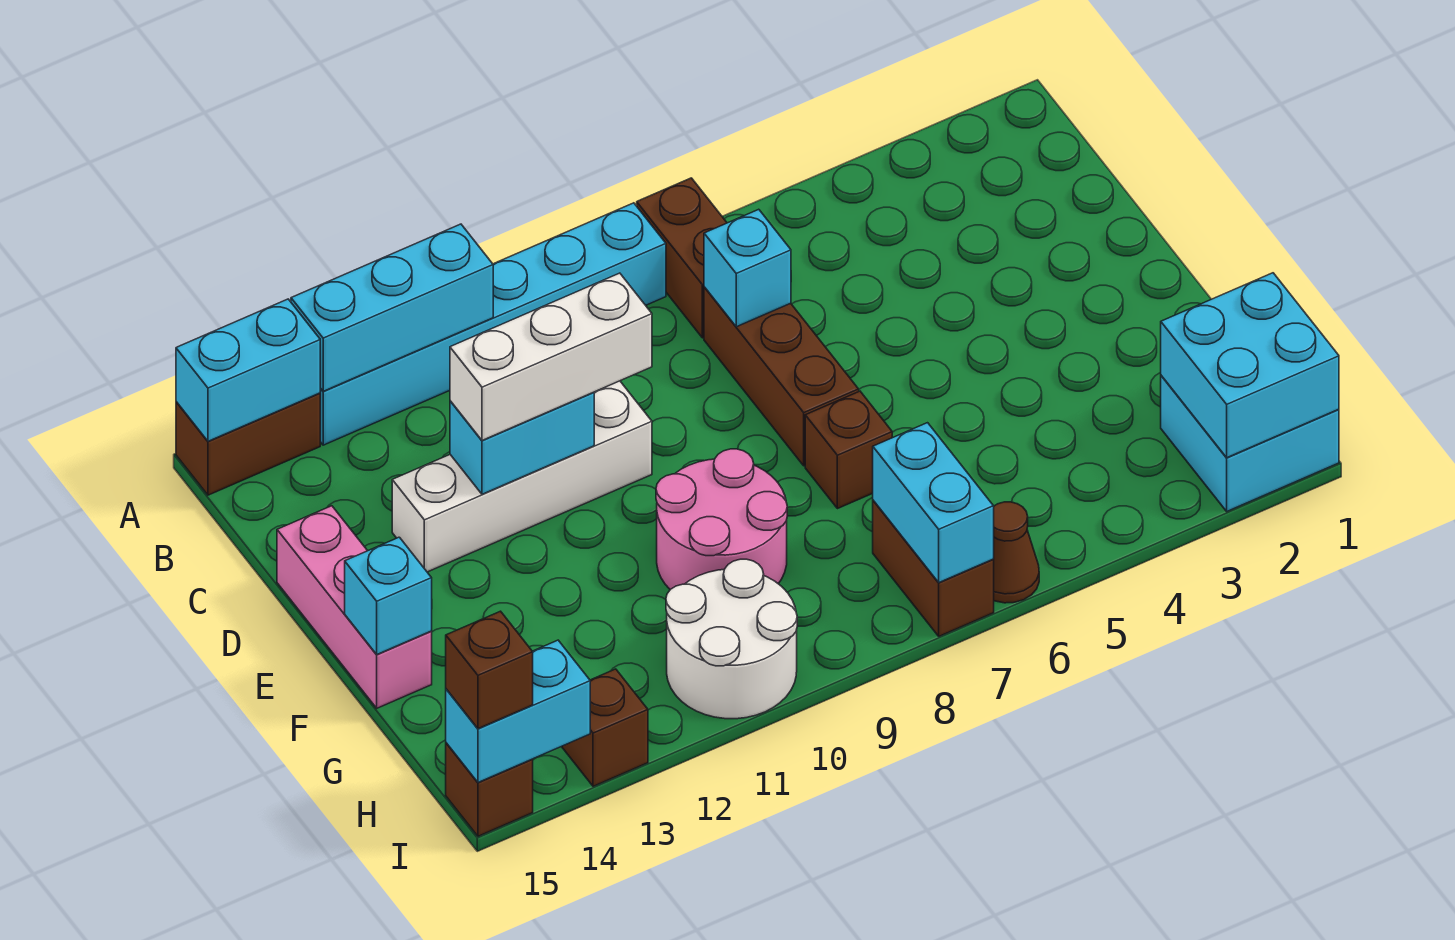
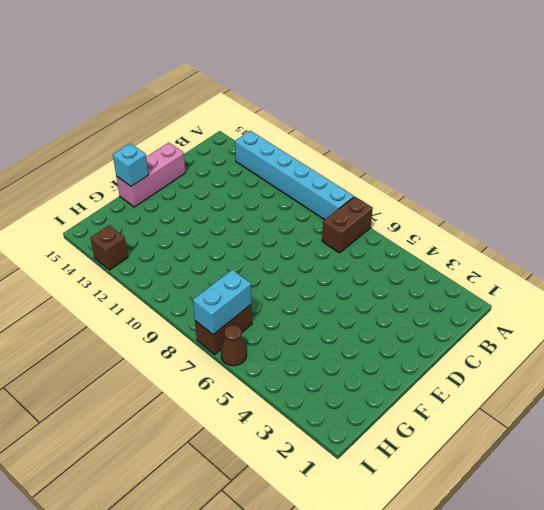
none -> brown 1x2 brick [176,393,320,495]
none -> brown 1x3 brick [704,287,859,466]
none -> white 1x4 brick [392,381,652,572]

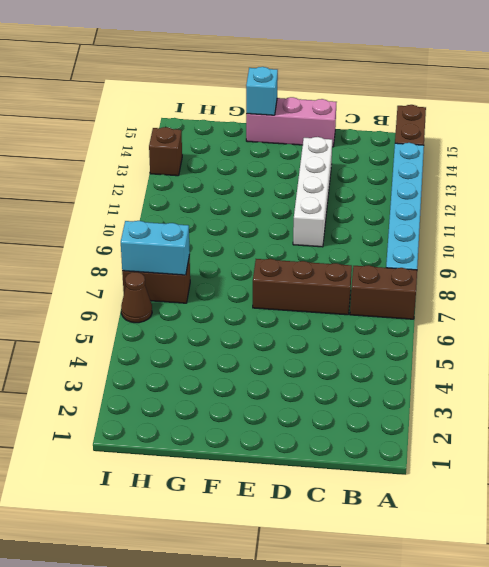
none -> brown 1x1 brick [805,391,892,509]
none -> pink 2x2 round brick [656,449,787,589]
none -> cyan 2x2 brick [1161,376,1339,511]

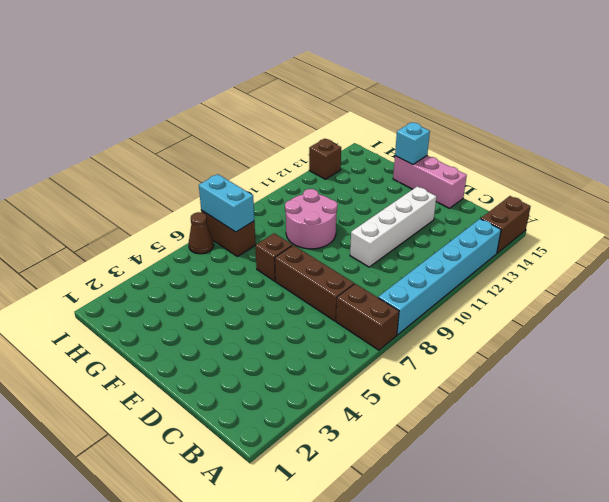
none -> cyan 2x2 brick [1161,376,1339,511]
none -> white 2x2 round brick [666,559,797,719]
none -> brown 1x1 brick [446,743,533,836]

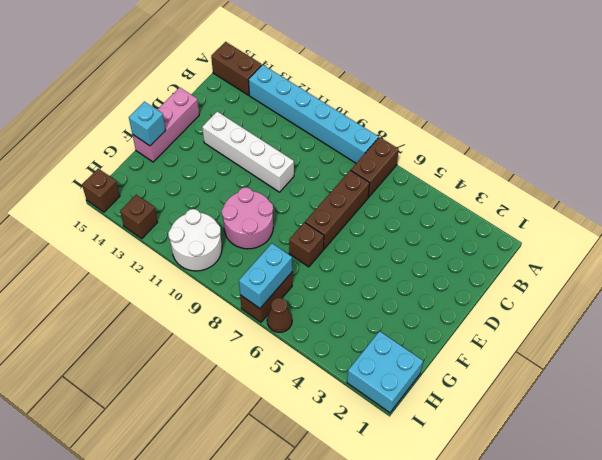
none -> cyan 1x3 brick [291,224,493,391]
none -> cyan 1x2 brick [176,299,320,441]
none -> cyan 1x1 brick [704,209,791,327]

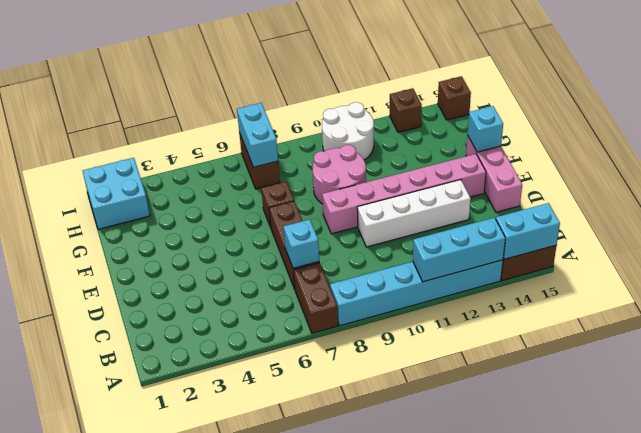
pink 1x6 brick [322,154,486,234] -> none
none -> brown 1x1 cone [993,502,1039,603]
none -> cyan 1x2 brick [450,392,594,494]
none -> cyan 2x2 brick [1161,273,1339,458]

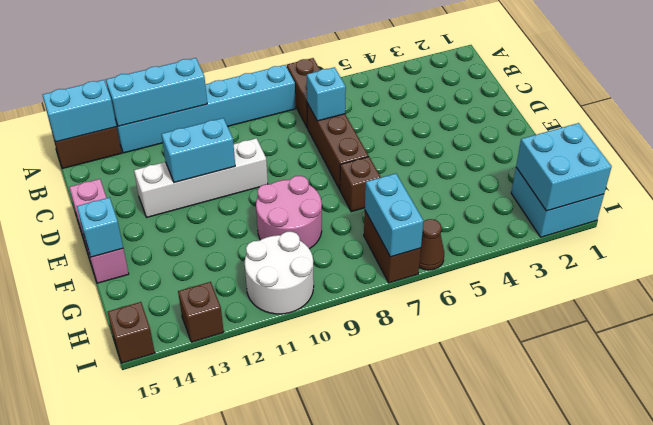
none -> cyan 1x2 brick [446,640,590,782]
none -> white 1x3 brick [450,273,652,440]
none -> brown 1x1 brick [446,611,533,729]

